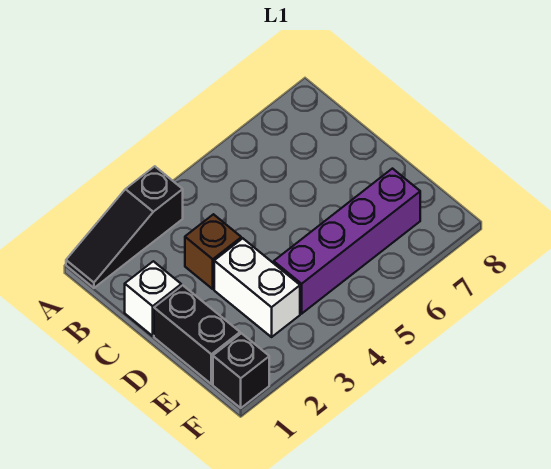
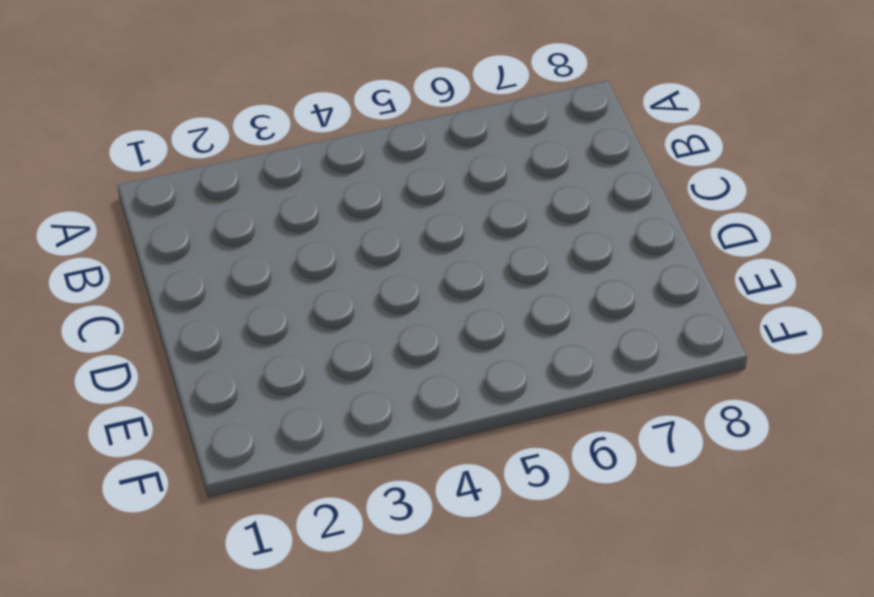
none -> black 1x3 slope [66,166,183,288]
none -> white 1x1 brick [125,261,181,336]

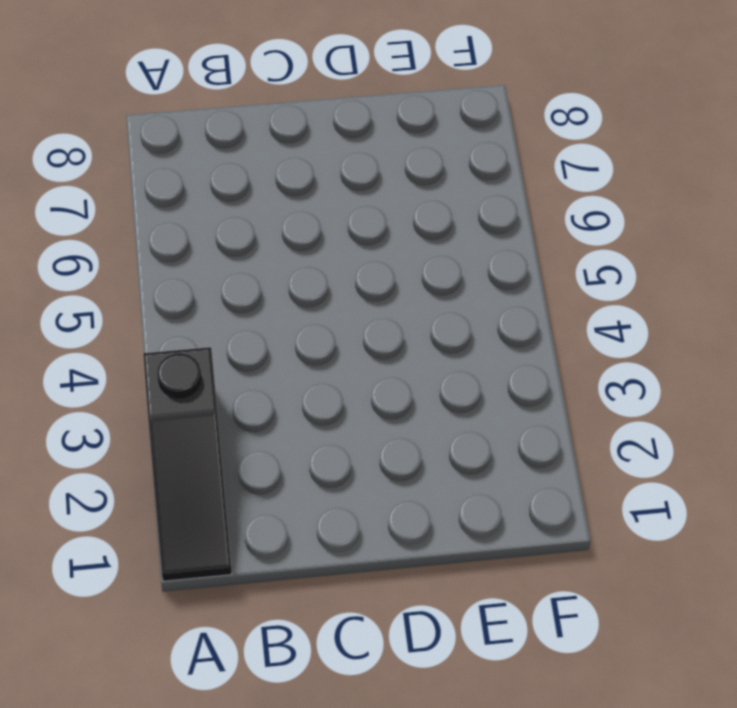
none -> white 1x1 brick [125,261,181,336]
none -> brown 1x1 brick [185,214,241,289]

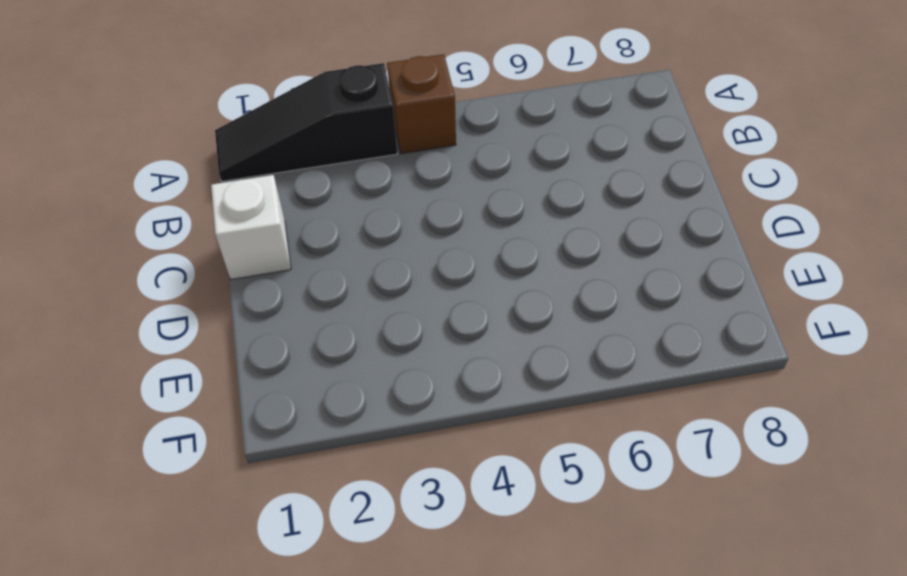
brown 1x1 brick [387,54,456,154] -> brown 1x1 brick moved to [185,214,241,289]
none -> black 1x2 brick [154,285,240,384]
none -> white 1x2 brick [214,238,300,337]

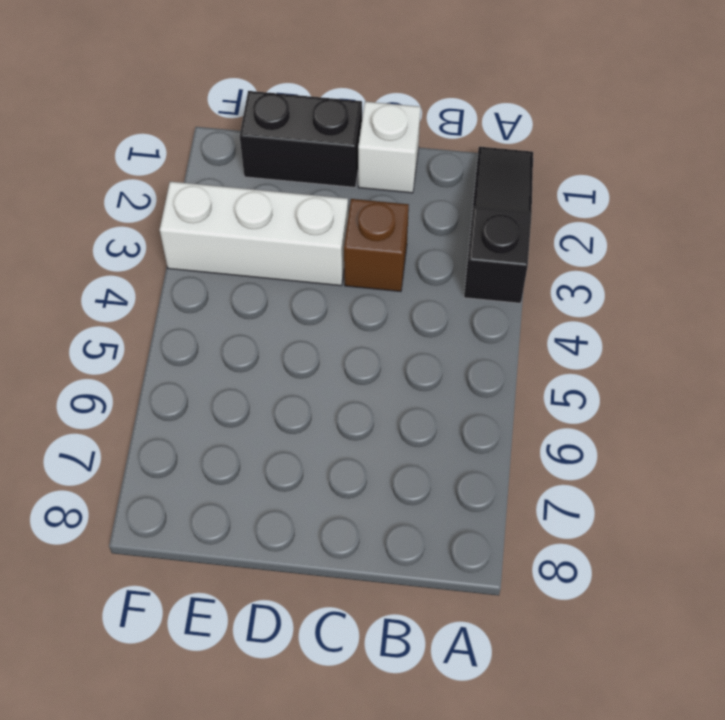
white 1x3 brick [160,182,348,286] -> white 1x2 brick [214,238,300,337]
none -> purple 1x4 brick [274,169,420,314]
none -> black 1x1 brick [213,333,269,408]

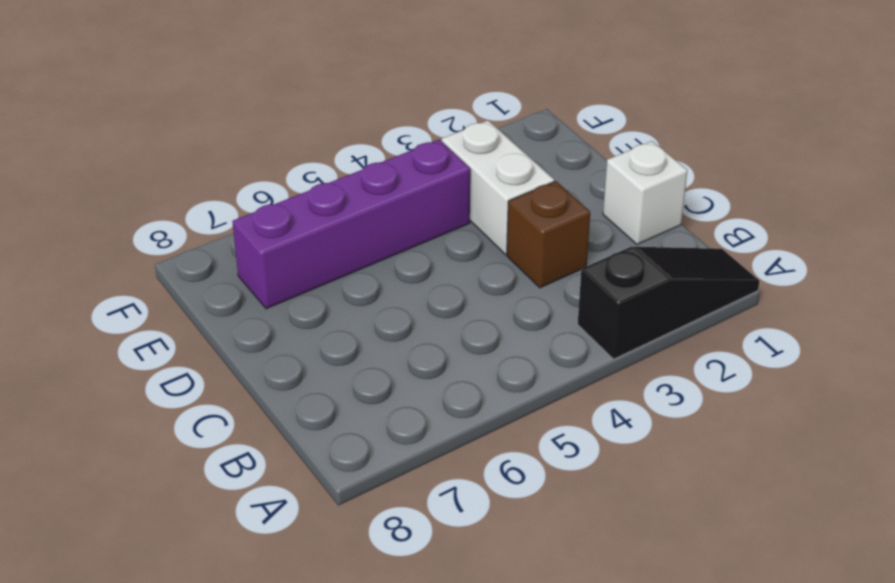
none -> black 1x2 brick [154,285,240,384]
none -> black 1x1 brick [213,333,269,408]

